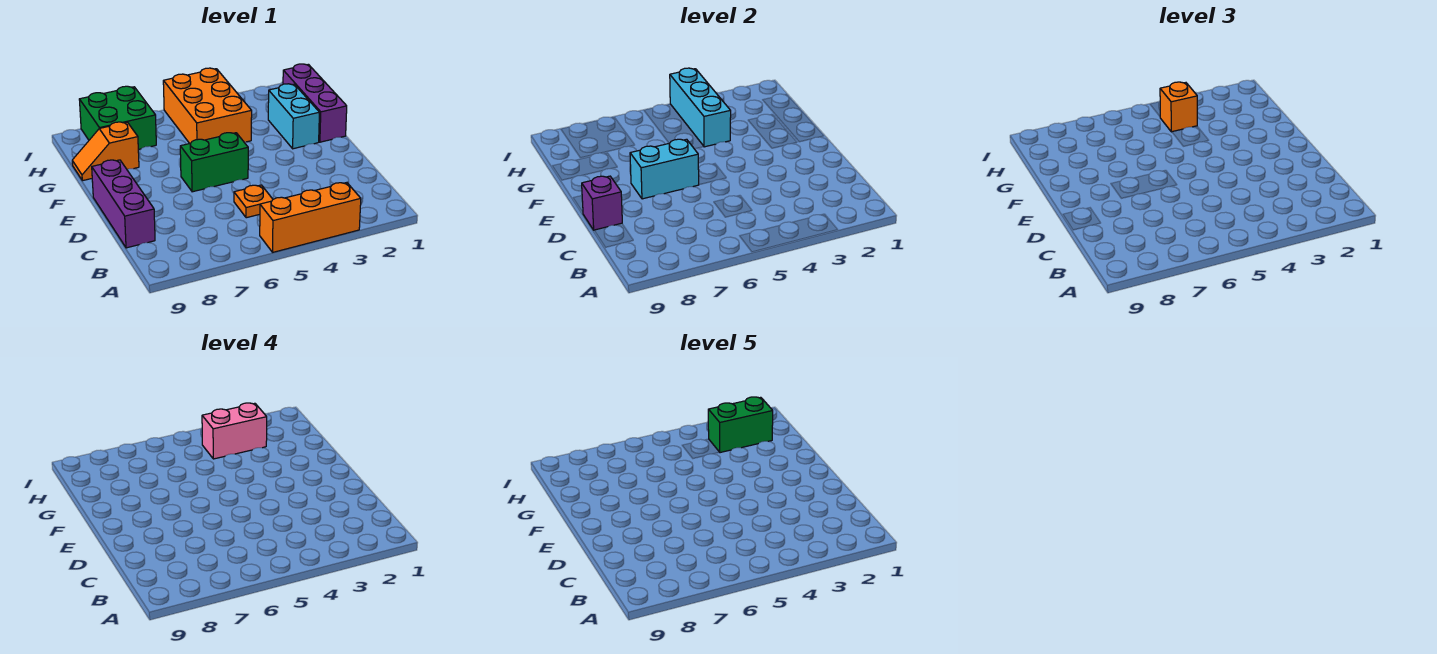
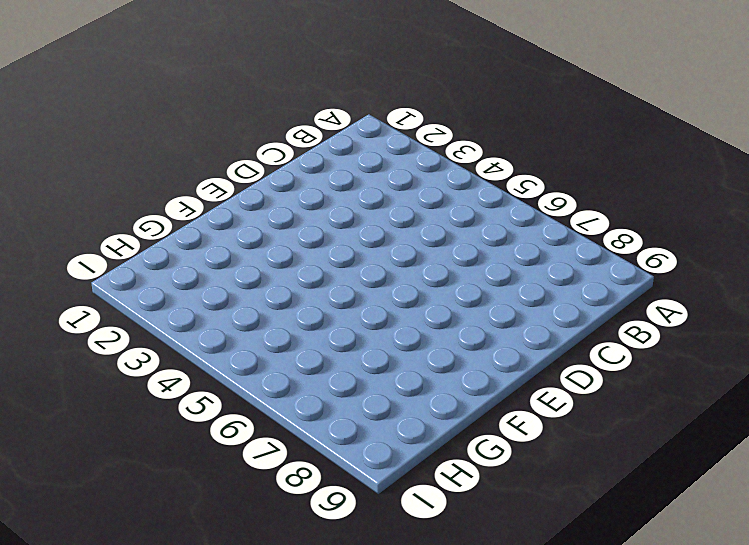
none -> orange 1x3 brick [260,183,361,252]
none -> orange 1x1 plate [234,185,273,218]
none -> purple 1x3 brick [92,160,155,248]

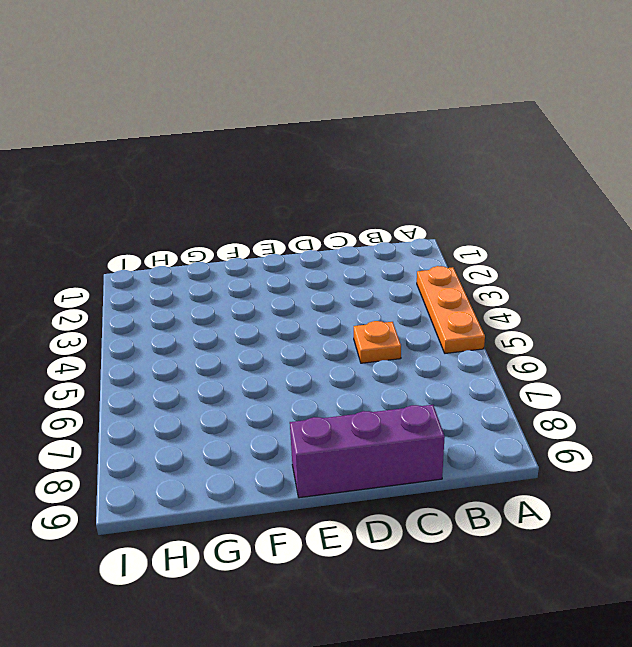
orange 1x3 plate [417,266,485,353] -> orange 1x3 brick [260,183,361,252]
none -> green 1x2 brick [180,133,248,192]
none -> purple 1x3 brick [283,64,347,142]
none -> cyan 1x2 brick [268,84,319,149]

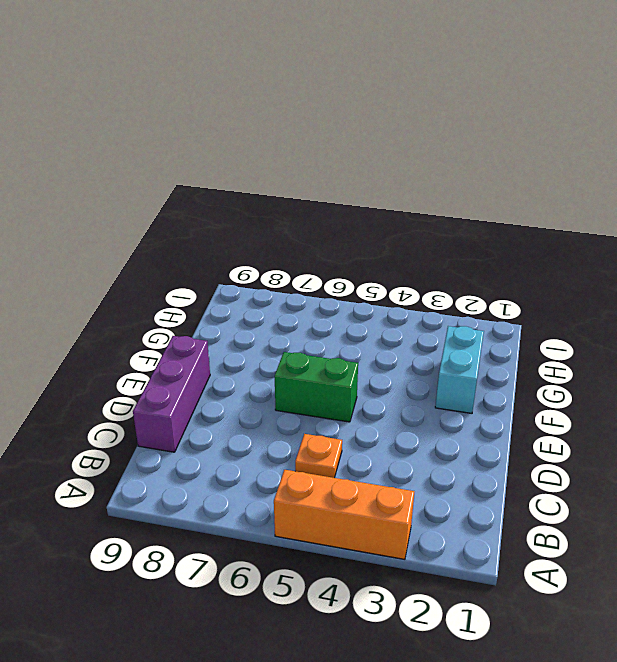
none -> purple 1x3 brick [283,64,347,142]
none -> orange 2x3 brick [163,68,252,143]
none -> orange 1x2 slope [72,122,139,181]

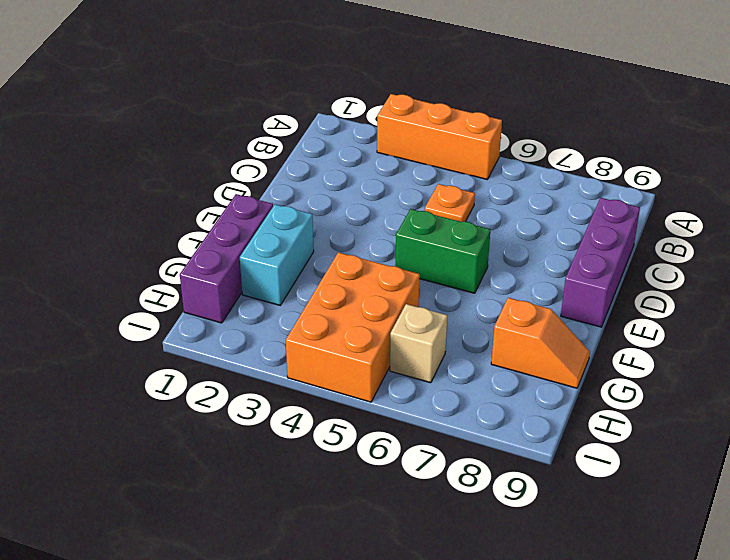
tan 1x1 brick [390,304,447,383] -> none
none -> green 2x2 brick [79,86,156,150]
none -> purple 1x1 brick [582,176,622,230]
none -> cyan 1x2 brick [630,139,699,199]

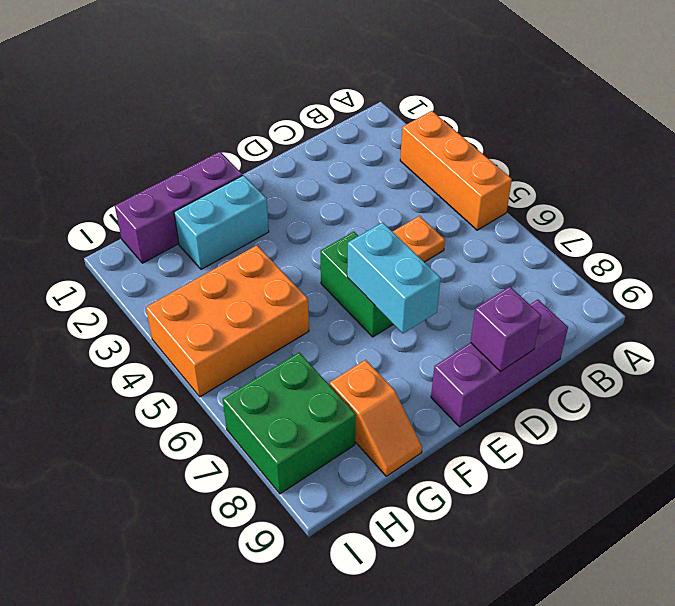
none -> cyan 1x3 brick [670,68,731,147]
none -> orange 1x1 brick [1160,82,1197,132]
none -> pink 1x2 brick [202,403,267,459]

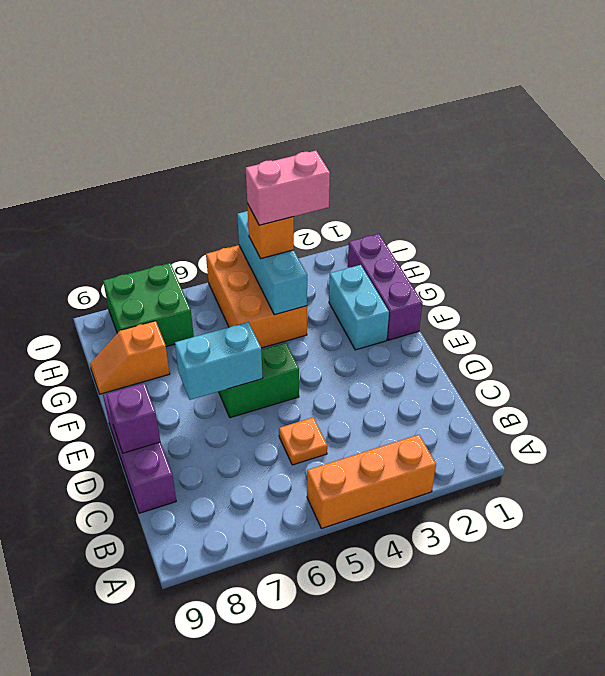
none -> green 1x2 brick [708,397,773,453]

